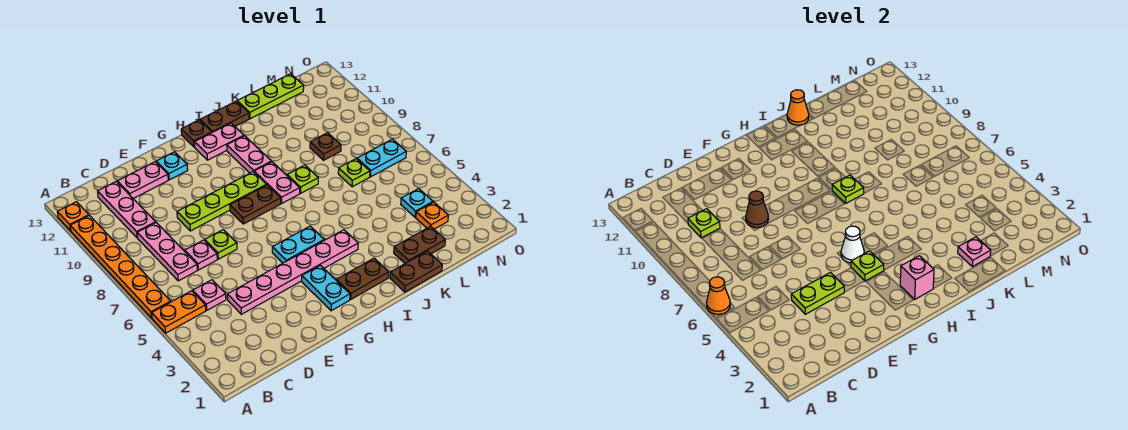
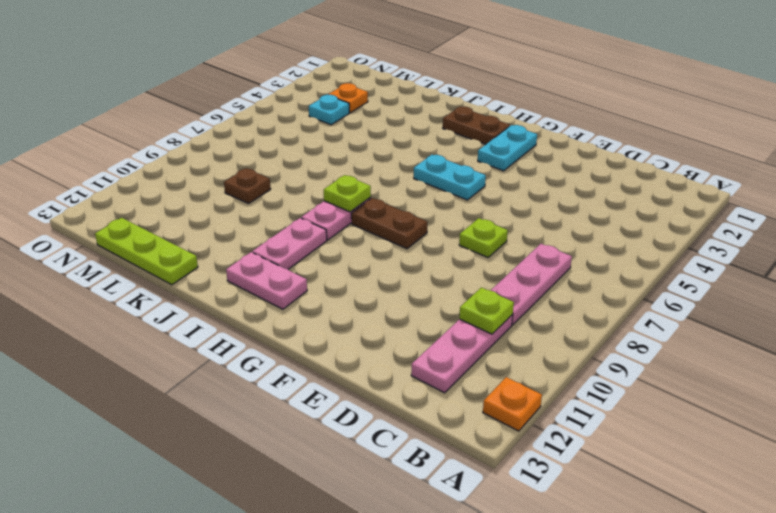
none -> orange 1x2 plate [152,291,206,333]
none -> orange 1x6 plate [70,216,171,318]
none -> pink 1x1 plate [193,280,226,310]
none -> pink 1x6 plate [227,230,358,314]

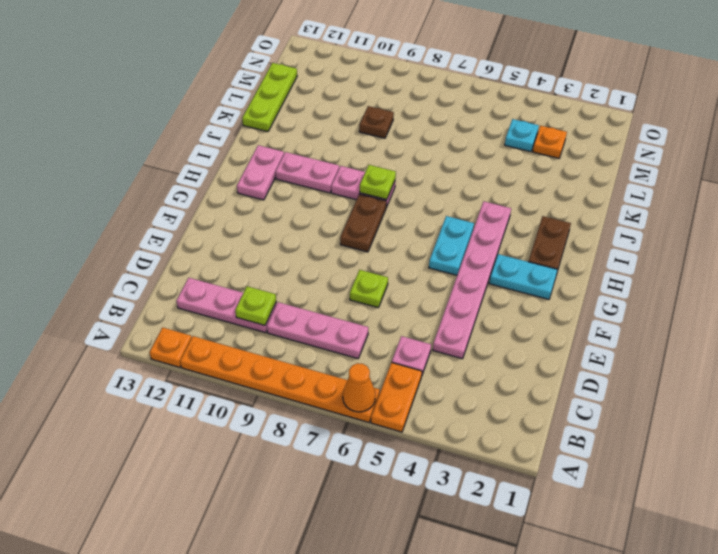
none -> pink 1x1 plate [185,240,217,270]
none -> pink 1x2 plate [117,162,168,198]
none -> lime 1x4 plate [177,172,267,231]
none -> cyan 1x1 plate [156,152,188,180]

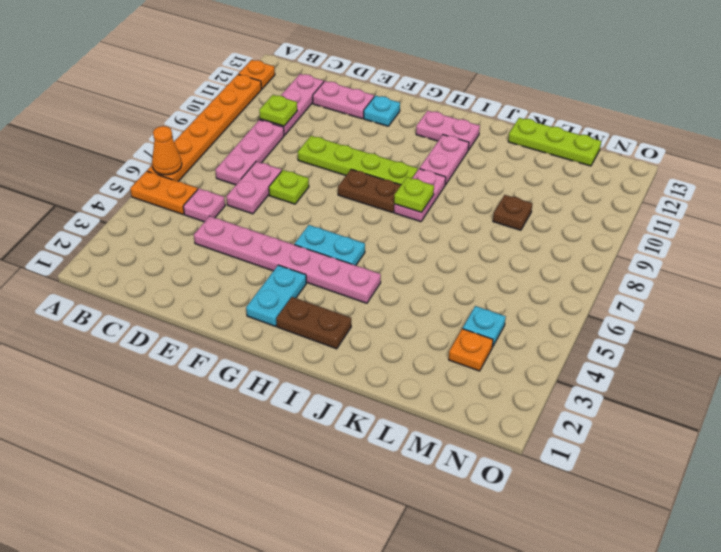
pink 1x2 plate [226,161,282,214] -> pink 1x1 plate [185,240,217,270]
none -> brown 1x1 plate [181,120,212,147]
none -> brown 1x2 plate [200,101,249,132]
none -> brown 1x2 plate [390,251,442,292]
none -> lime 1x1 plate [287,165,318,193]

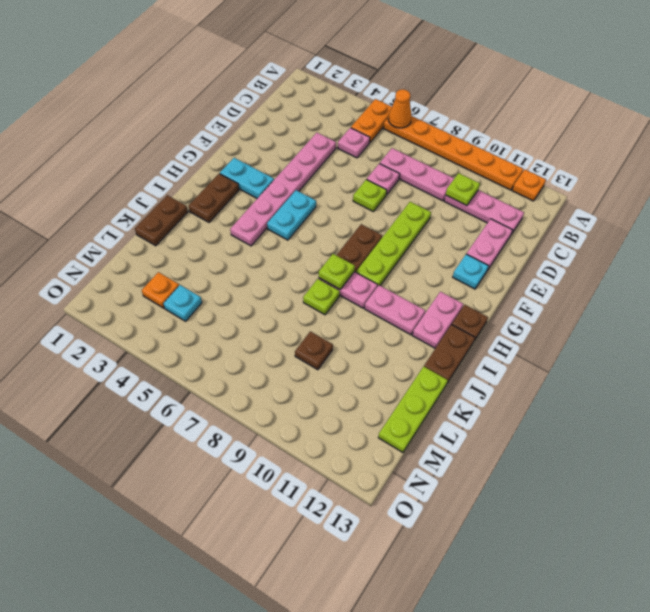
none -> brown 1x2 plate [394,226,445,263]
none -> lime 1x1 plate [338,159,370,187]
none -> cyan 1x2 plate [357,139,406,177]
none -> lime 1x2 plate [791,273,844,314]

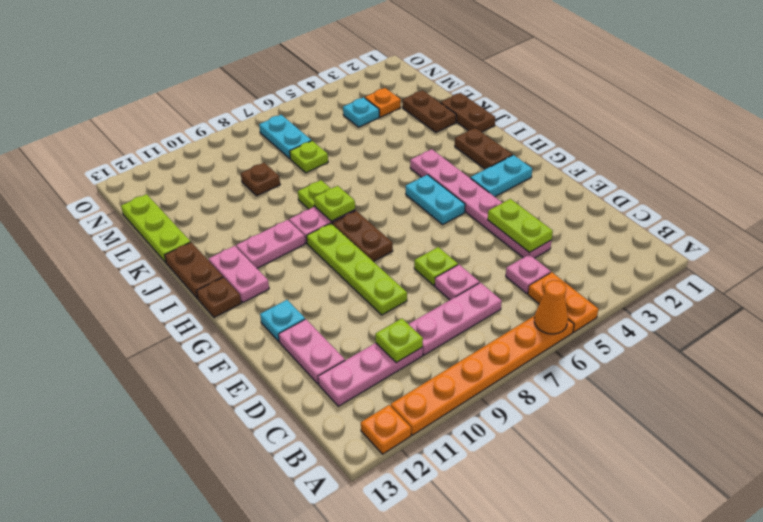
none -> brown 1x1 cone [746,191,768,228]
none -> lime 1x1 plate [851,251,884,281]
none -> white 1x1 cone [841,226,864,263]
none -> pink 1x1 brick [900,256,934,299]

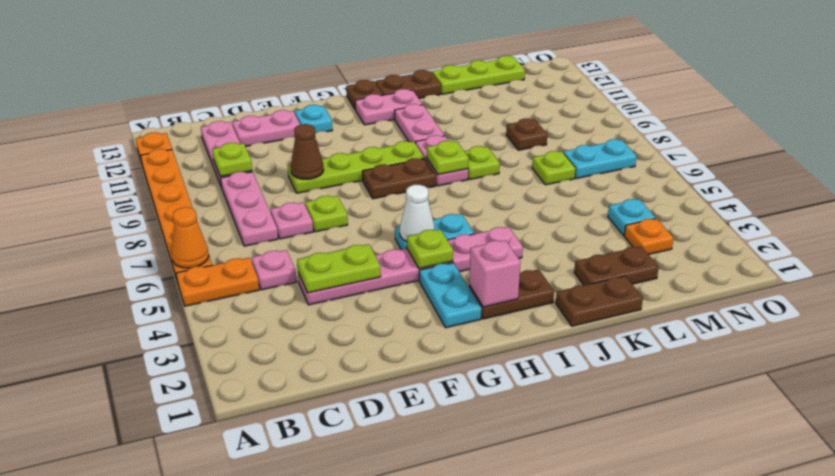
none -> orange 1x1 cone [787,90,809,125]
none -> pink 1x1 plate [958,237,991,267]

